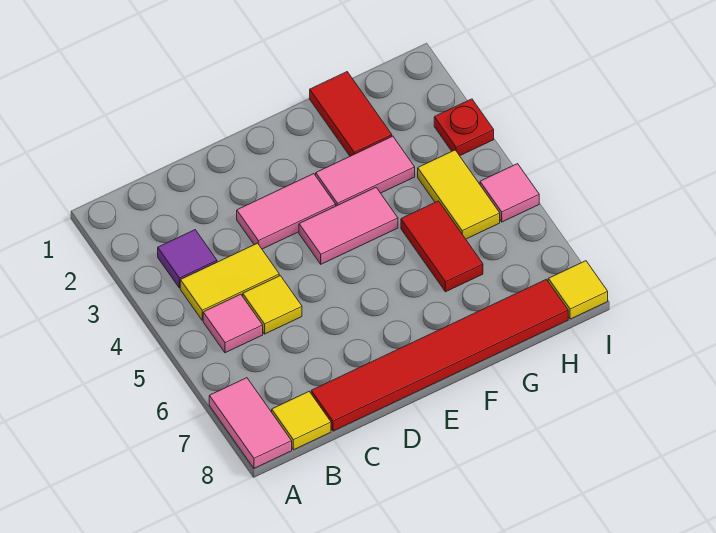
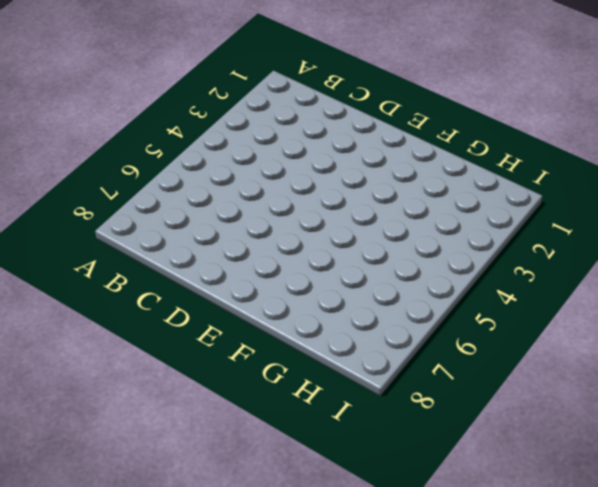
none -> pink 1x2 tile [209,378,292,468]
none -> purple 1x1 tile [158,230,217,288]
none -> yellow 1x2 tile [180,243,279,320]

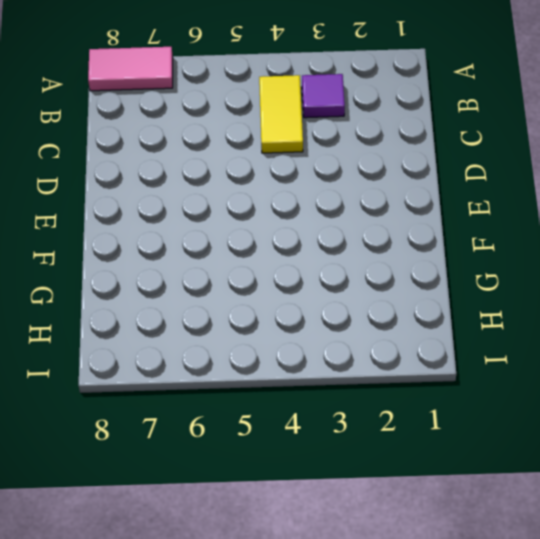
none -> pink 1x1 tile [203,294,263,353]
none -> yellow 1x1 tile [272,392,331,450]
none -> yellow 1x1 tile [243,276,302,334]

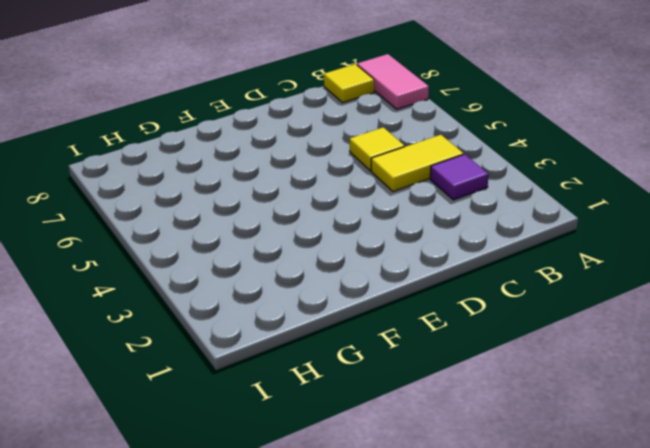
none -> pink 1x1 tile [203,294,263,353]
none -> red 1x6 tile [311,279,568,431]
none -> pink 1x2 tile [237,174,336,249]

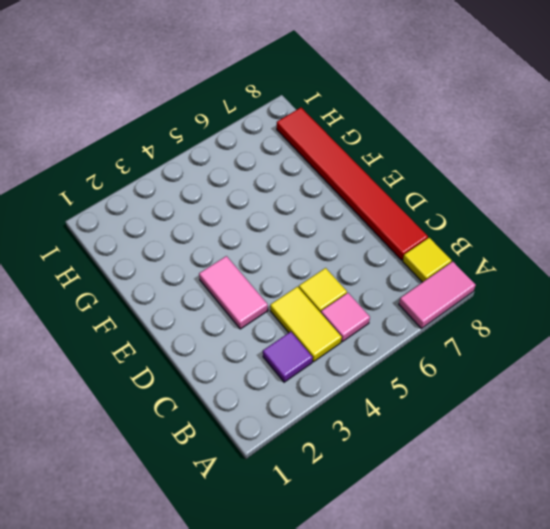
none -> pink 1x2 tile [299,188,398,264]
none -> pink 1x2 tile [316,136,415,206]
none -> red 1x2 tile [310,72,392,156]

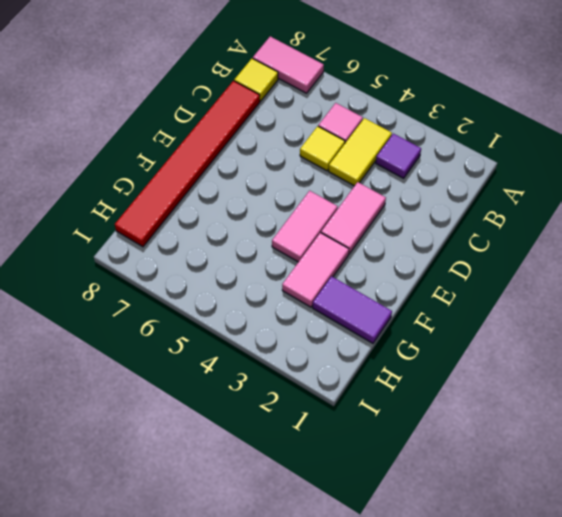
purple 1x2 tile [313,276,392,343] -> red 1x2 tile [310,72,392,156]
none -> red 1x2 tile [401,201,483,292]
none -> yellow 1x2 tile [418,150,500,239]
none -> red 1x1 plate [434,99,494,156]

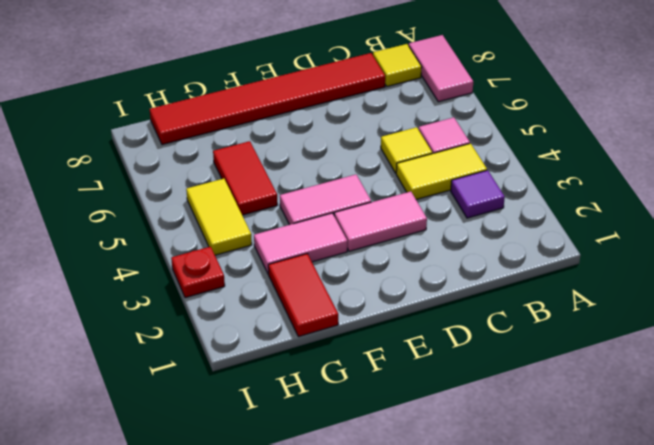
none -> pink 1x1 tile [480,164,539,222]
none -> yellow 1x1 tile [548,261,608,319]

